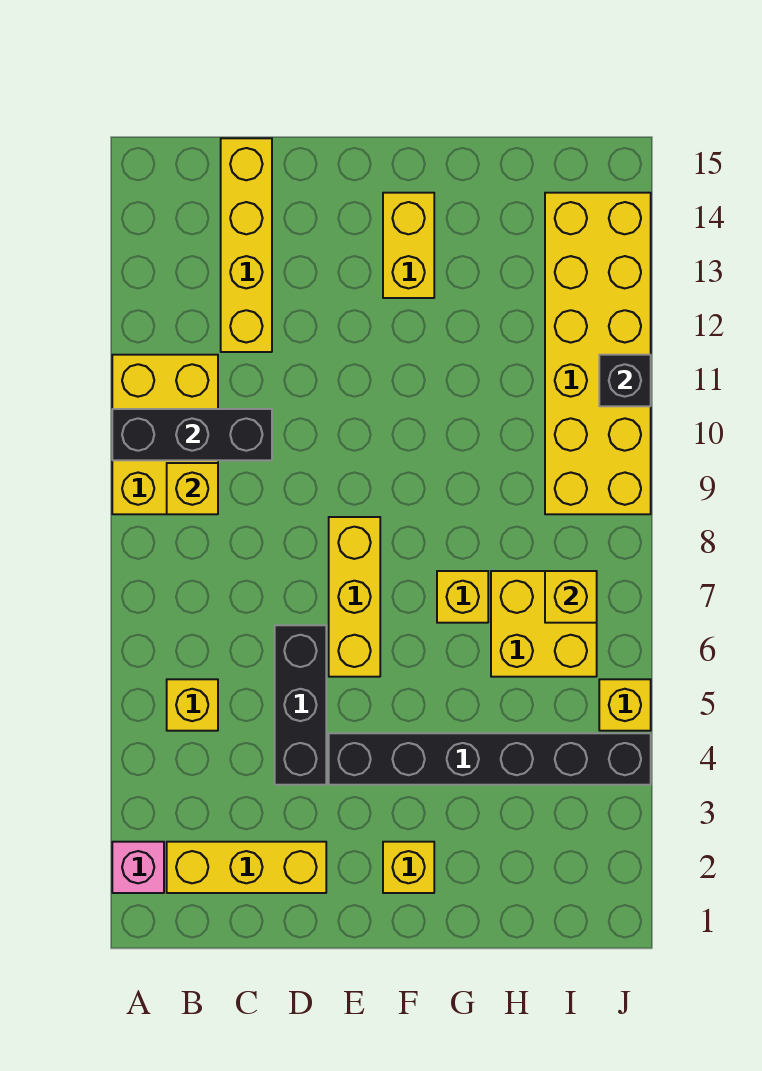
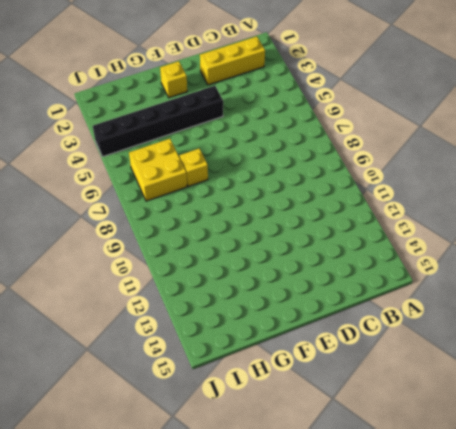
none -> pink 1x1 brick [112,842,164,893]
none -> yellow 2x3 brick [112,355,218,514]
none -> yellow 1x1 brick [167,679,218,731]

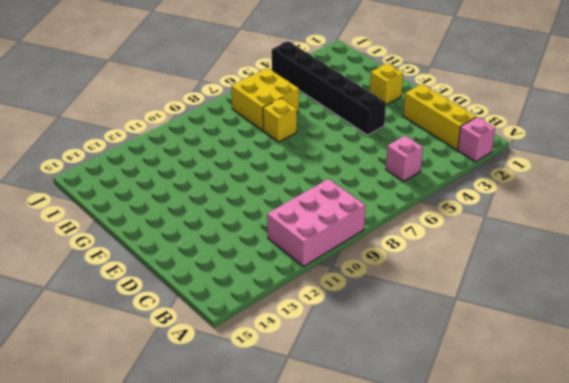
pink 2x3 brick [267,179,366,266] -> yellow 2x3 brick [112,355,218,514]
pink 1x1 brick [386,136,423,181] -> yellow 1x1 brick [167,679,218,731]
none -> yellow 1x4 brick [221,138,272,352]
none -> black 1x3 brick [275,625,326,785]
none -> yellow 1x3 brick [329,517,380,677]

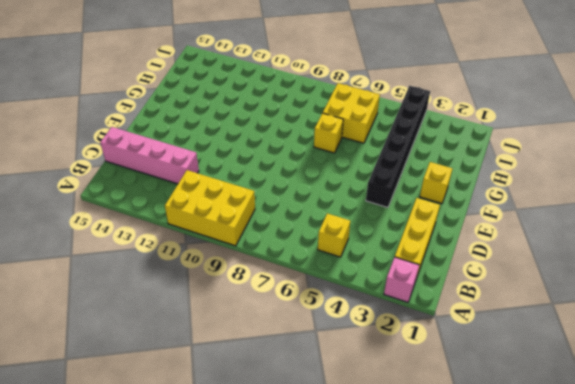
pink 1x4 brick [100,127,199,184] -> yellow 1x4 brick [221,138,272,352]
none -> black 1x3 brick [275,625,326,785]
none -> yellow 1x3 brick [329,517,380,677]
none -> yellow 1x2 brick [383,193,434,298]

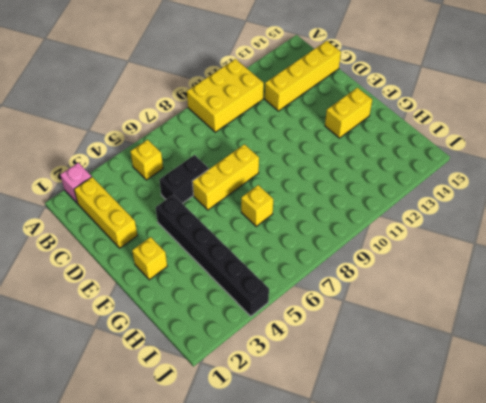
black 1x2 brick [159,155,209,203] -> black 1x3 brick [275,625,326,785]
none -> yellow 2x2 brick [491,571,597,677]
none -> yellow 2x6 brick [545,193,651,514]
none -> yellow 1x1 brick [599,679,651,731]

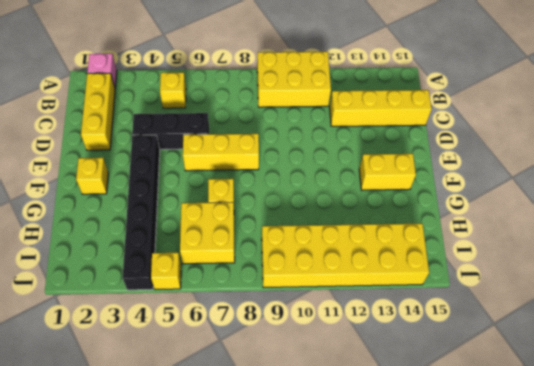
none -> black 1x3 brick [112,409,272,460]
none -> yellow 1x1 brick [167,463,218,514]
none -> yellow 1x1 brick [545,571,597,623]

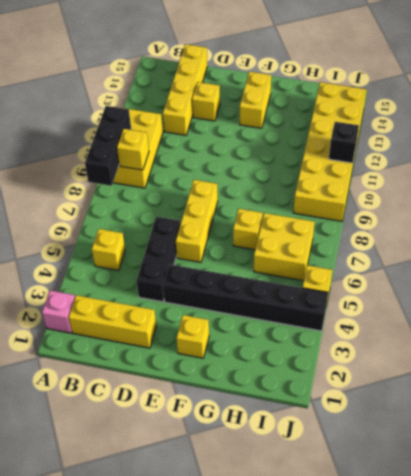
black 1x3 brick [85,106,131,186] -> black 1x3 brick turned to [112,409,272,460]
yellow 1x1 brick [192,82,220,121] -> yellow 1x1 brick moved to [545,571,597,623]

